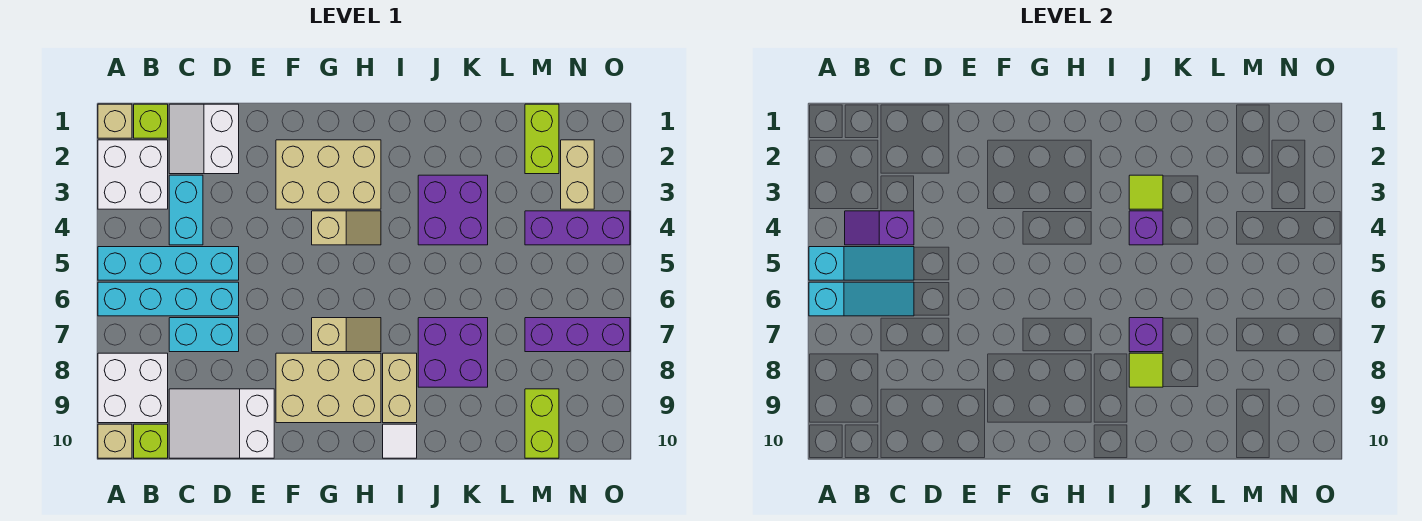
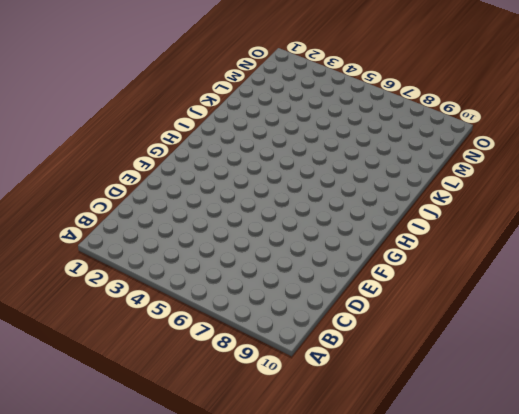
none -> tan 1x1 brick [98,104,132,138]
none -> white 2x2 brick [98,140,168,209]
none -> cyan 1x4 brick [98,247,239,280]
none -> cyan 1x4 brick [98,282,239,316]

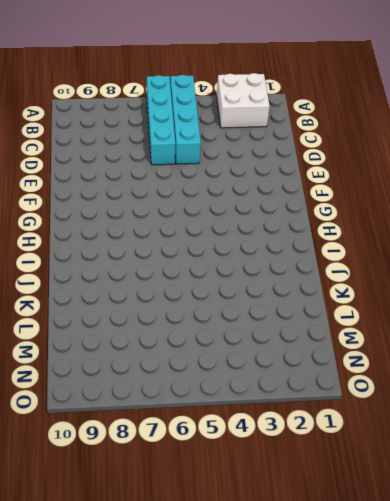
none -> tan 1x1 brick [98,104,132,138]
none -> white 2x2 brick [98,353,168,423]
none -> tan 1x1 brick [98,424,132,458]
none -> lime 1x1 brick [134,104,168,138]

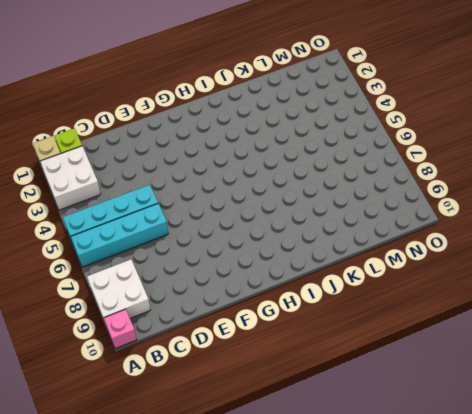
pink 1x1 brick [104,309,137,349] -> tan 1x1 brick [98,424,132,458]
none -> lime 1x1 brick [134,424,168,458]
none -> white 2x2 slope [169,104,239,174]
none -> cyan 1x2 brick [169,175,203,245]
none -> cyan 1x2 brick [169,318,239,352]

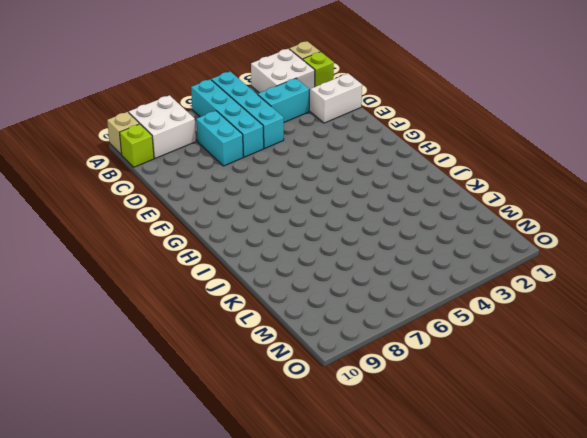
none -> white 2x3 slope [169,389,274,458]
none -> tan 2x3 brick [276,140,381,209]
none -> tan 2x3 brick [276,353,381,423]
none -> tan 1x2 slope [312,211,381,245]

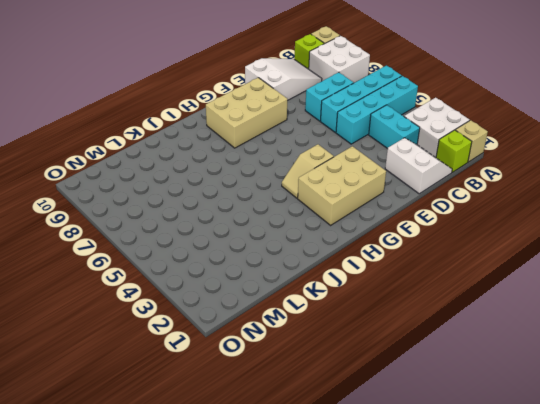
none -> tan 1x2 slope [312,318,381,352]
none -> tan 1x2 brick [383,353,417,423]
none -> white 1x1 tile [383,424,417,458]
none -> purple 2x2 brick [418,175,488,245]

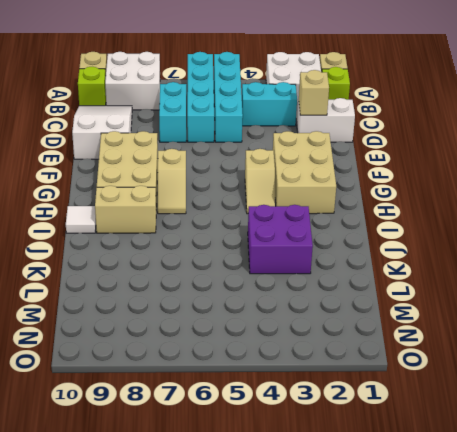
tan 1x1 brick [299,70,329,115] -> none
none -> purple 2x2 brick [418,318,488,387]
none -> lime 1x2 brick [525,104,559,174]
none -> purple 1x3 brick [525,211,630,245]
none -> purple 1x3 brick [525,318,630,352]

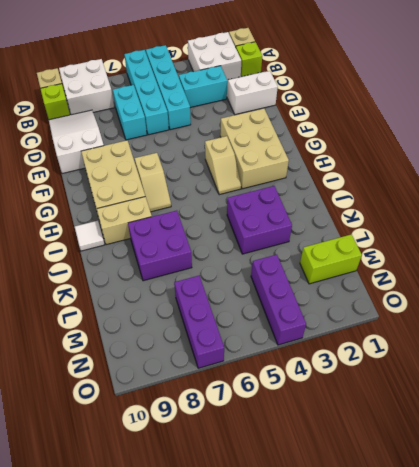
none -> lime 1x2 brick [525,389,559,458]
none -> tan 1x2 brick [561,140,594,209]
none -> cyan 1x3 slope [809,247,914,280]
none -> cyan 1x3 slope [809,282,914,316]

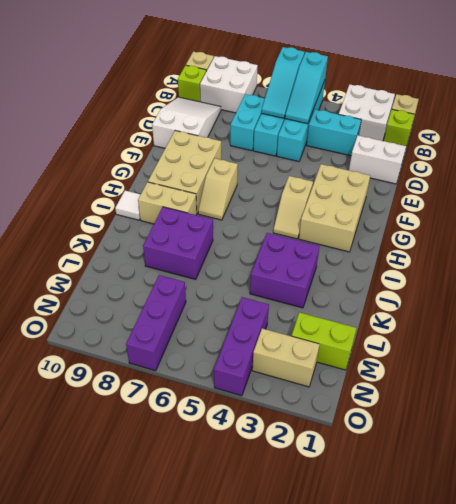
none -> lime 1x2 brick [525,389,559,458]
none -> purple 1x2 slope [845,211,914,245]
none -> lime 1x1 tile [1129,175,1163,209]
none -> purple 1x1 brick [1129,211,1163,245]

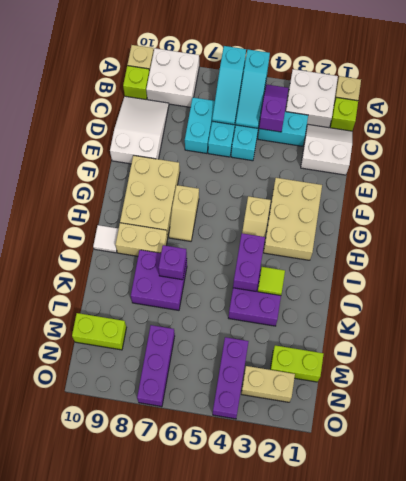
purple 1x2 brick [233,233,265,291] -> purple 1x1 brick [1129,211,1163,245]
none -> lime 1x1 tile [1129,353,1163,387]

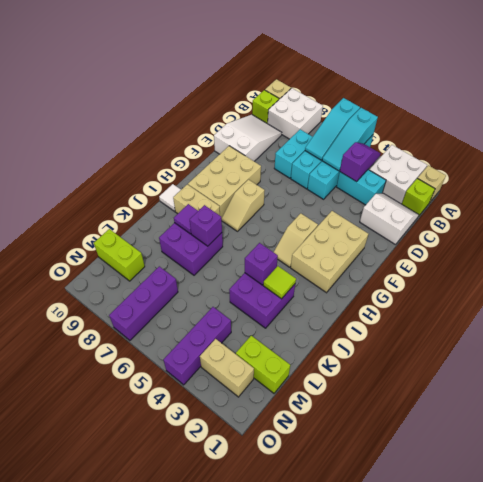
purple 1x1 tile [174,204,198,234] -> lime 1x1 tile [1129,353,1163,387]

